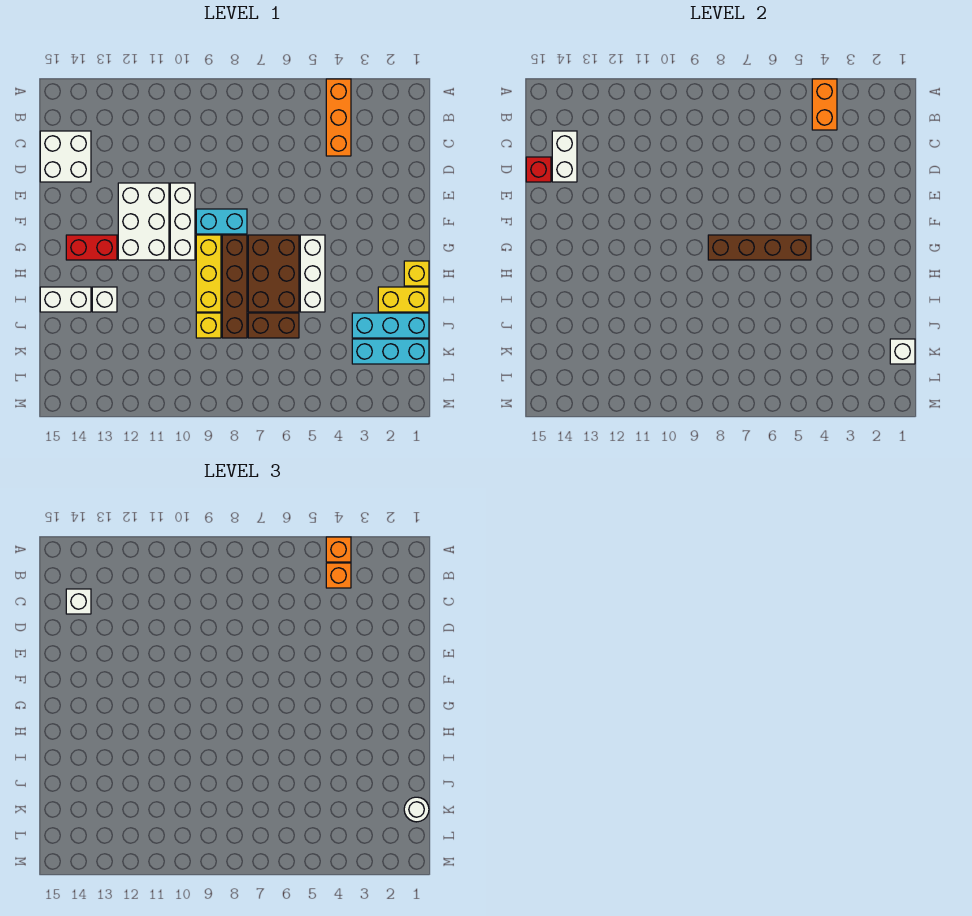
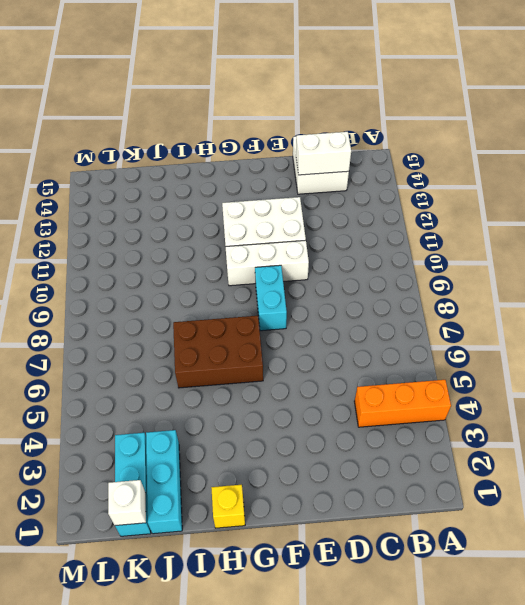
none -> white 1x3 brick [300,235,325,312]
none -> brown 1x4 brick [222,235,247,338]
none -> yellow 1x3 brick [196,235,221,312]

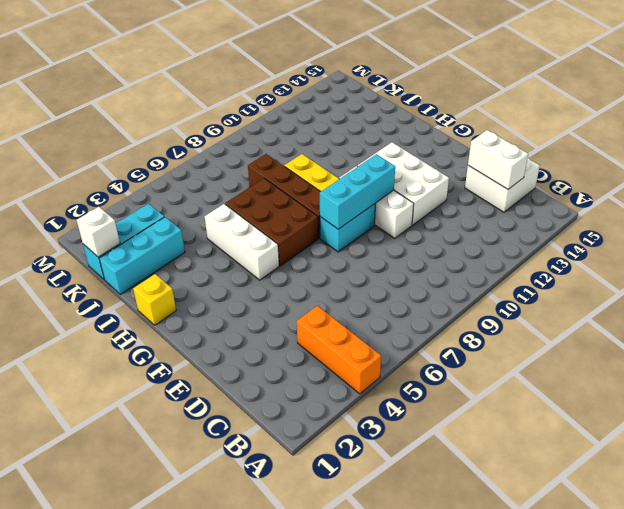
cyan 1x3 brick [320,154,395,229] -> none
none -> red 1x2 brick [66,235,117,260]
none -> yellow 1x2 brick [378,287,429,312]
none -> white 1x1 brick [92,287,117,312]

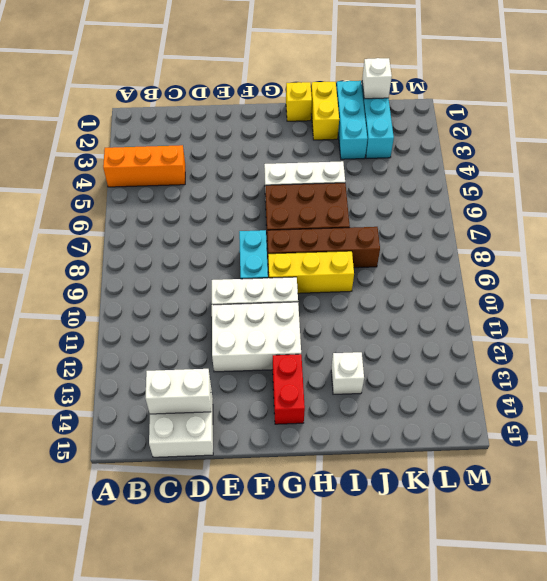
none -> white 1x2 brick [40,287,91,312]
none -> brown 1x2 brick [248,313,299,338]
none -> yellow 1x1 brick [196,313,221,338]

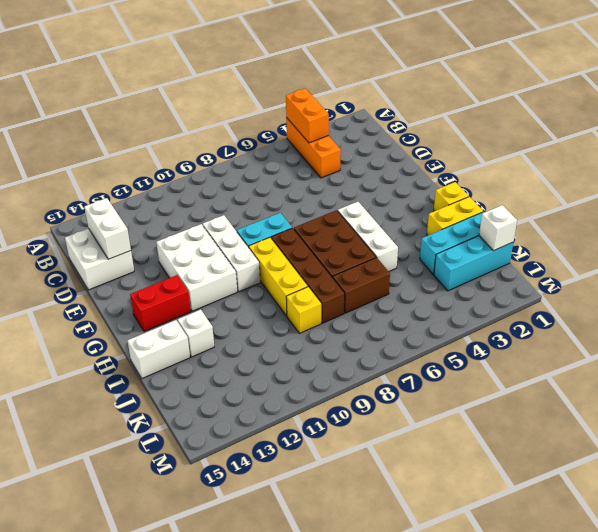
none -> red 1x1 brick [526,157,551,182]
none -> brown 1x4 brick [708,235,811,260]
none -> orange 1x1 brick [326,537,351,562]

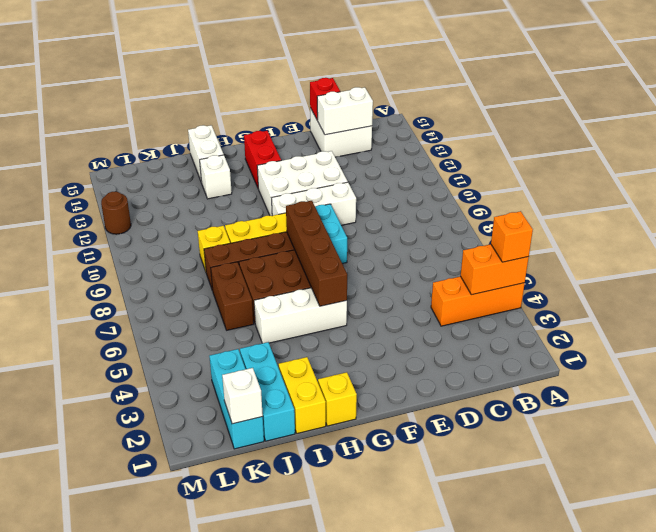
brown 1x1 round brick [101,192,131,234] -> none
none -> orange 1x1 brick [326,563,351,588]
none -> white 1x1 brick [66,589,91,614]
none -> white 1x1 round brick [404,797,429,822]

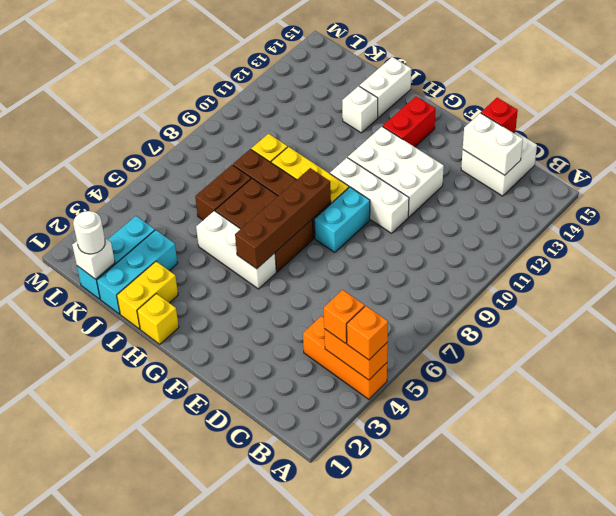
none -> white 1x1 brick [66,589,91,614]

